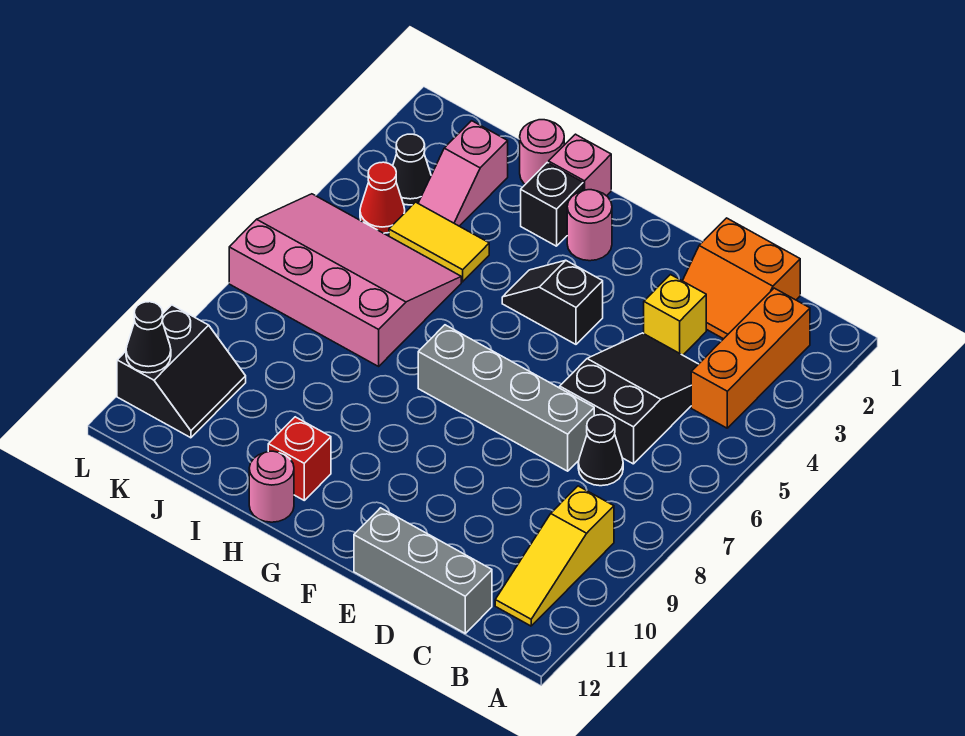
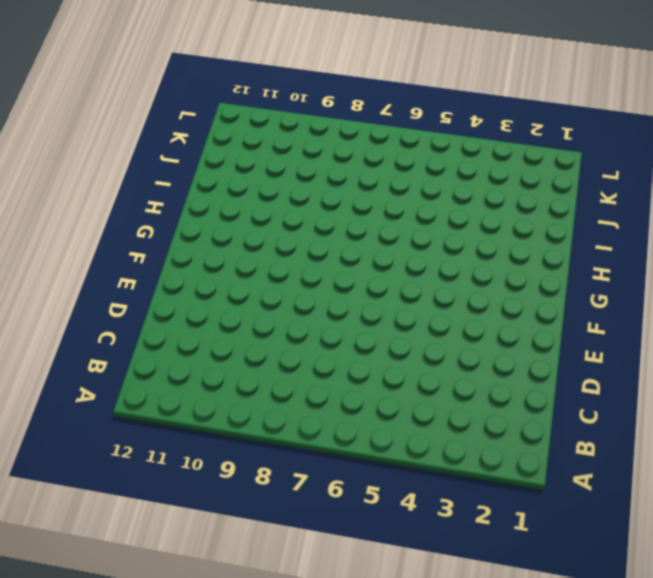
none -> orange 1x3 brick [691,288,810,428]
none -> yellow 1x3 slope [495,486,614,626]
none -> orange 2x2 slope [683,218,800,339]

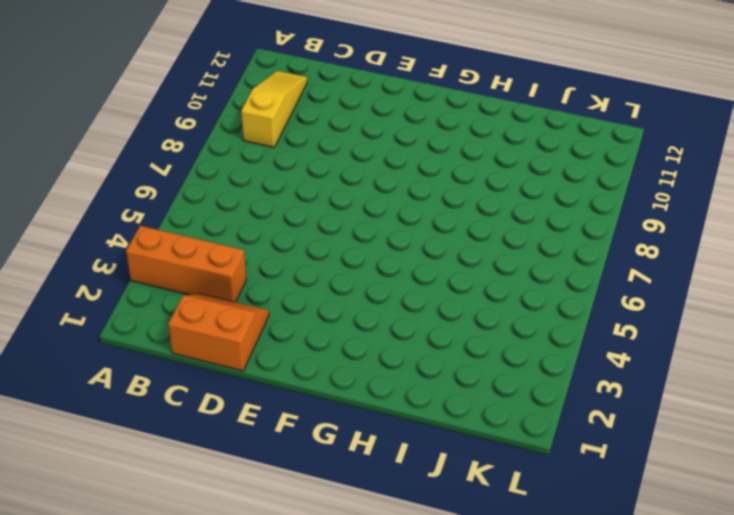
orange 1x3 brick [126,226,246,302] -> orange 1x3 brick turned to [691,288,810,428]
none -> black 2x3 slope [560,333,698,464]
none -> black 1x1 cone [578,415,623,486]
none -> grey 1x3 brick [354,508,492,633]

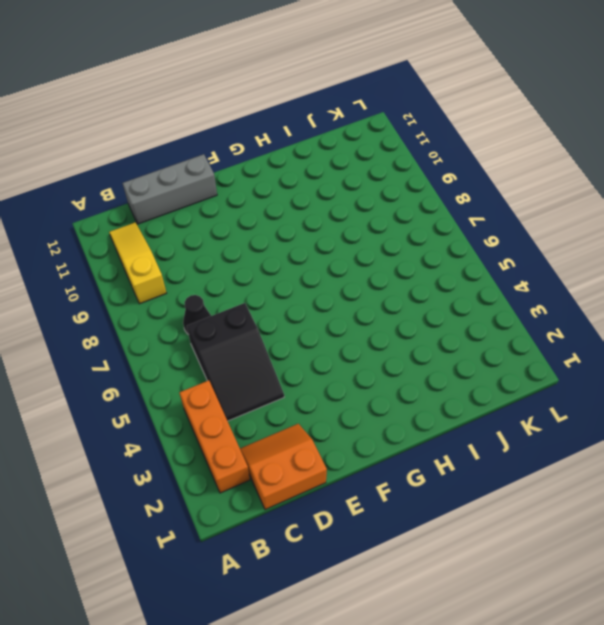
none -> yellow 1x1 brick [644,275,706,355]
none -> grey 1x4 brick [418,325,594,471]
none -> black 1x2 slope [502,260,603,344]

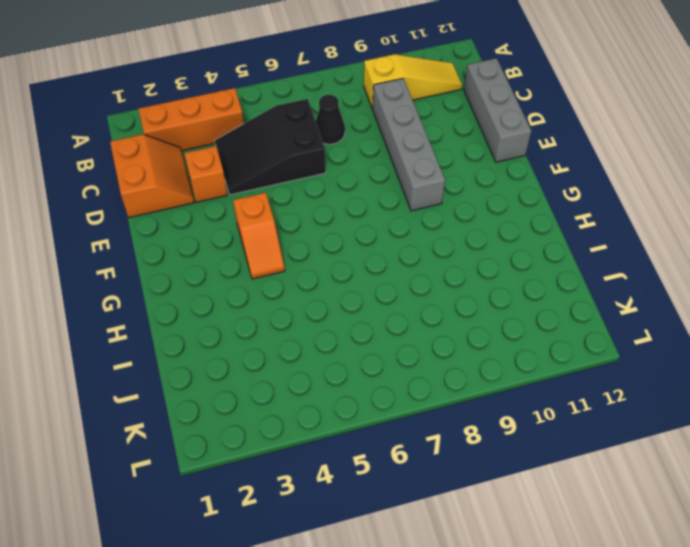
grey 1x4 brick [373,78,445,211] -> grey 1x4 brick moved to [418,325,594,471]
orange 1x1 brick [184,146,227,202] -> yellow 1x1 brick [644,275,706,355]
orange 1x2 slope [233,193,285,279] -> black 1x2 slope [502,260,603,344]
none -> pink 1x1 round brick [567,190,612,261]
none -> pink 1x1 brick [549,134,611,196]
none -> black 1x1 brick [521,163,583,246]

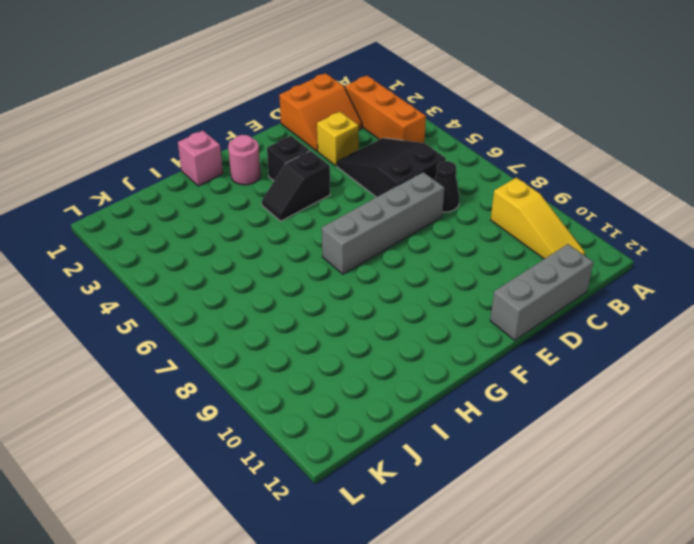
black 1x1 brick [267,136,310,181] -> black 1x1 brick moved to [521,163,583,246]
none -> red 1x1 brick [268,417,331,500]
none -> pink 1x1 round brick [249,451,294,522]
none -> pink 1x1 round brick [520,120,564,184]

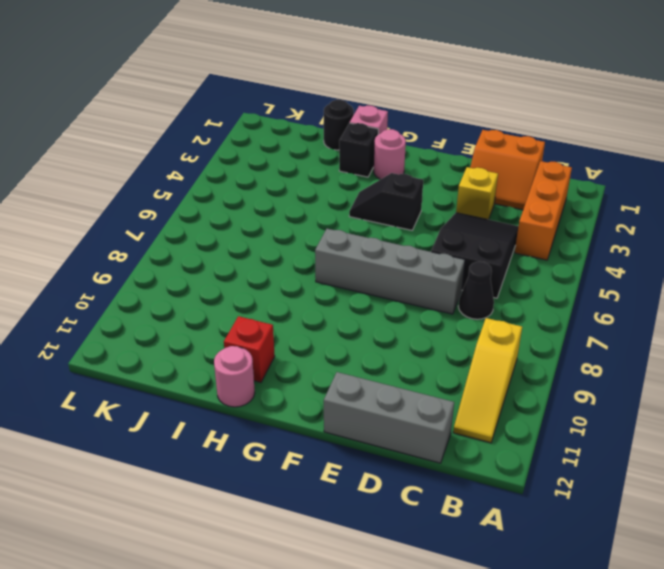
black 1x1 round brick [324,100,354,150] -> pink 1x1 round brick [520,120,564,184]
none -> yellow 1x2 tile [389,202,489,282]
none -> pink 3x4 slope [229,194,461,366]
none -> pink 1x2 slope [418,121,508,226]

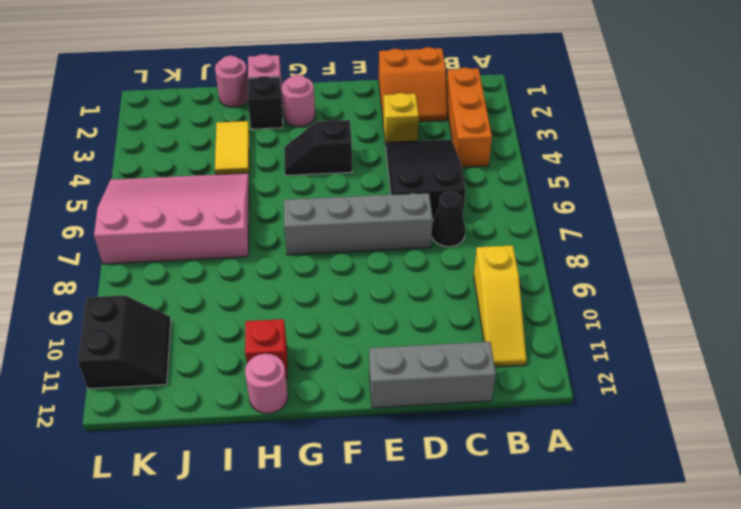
yellow 1x2 tile [215,121,250,175] -> yellow 1x2 tile turned to [389,202,489,282]
none -> pink 1x2 slope [418,121,508,226]
none -> black 1x1 cone [393,134,431,205]
none -> red 1x1 cone [360,162,405,233]

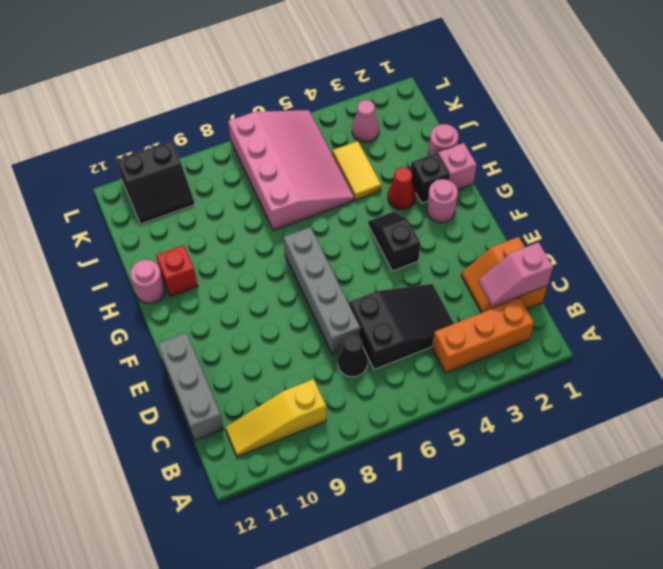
pink 1x2 slope [478,242,553,307] -> pink 1x2 slope moved to [418,121,508,226]
red 1x1 cone [388,167,416,209] -> red 1x1 cone moved to [360,162,405,233]
pink 1x1 cone [352,100,379,142] -> black 1x1 cone [393,134,431,205]
none -> yellow 1x1 brick [644,275,706,355]
none -> black 1x1 cone [126,302,171,373]

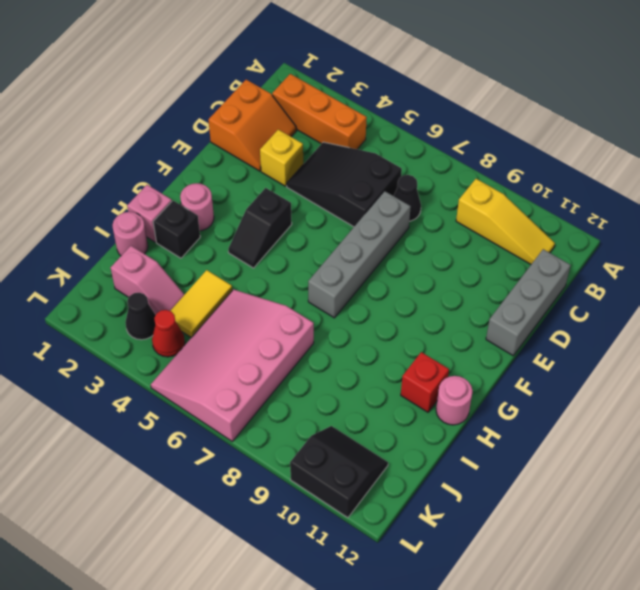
none -> black 1x1 cone [126,302,171,373]

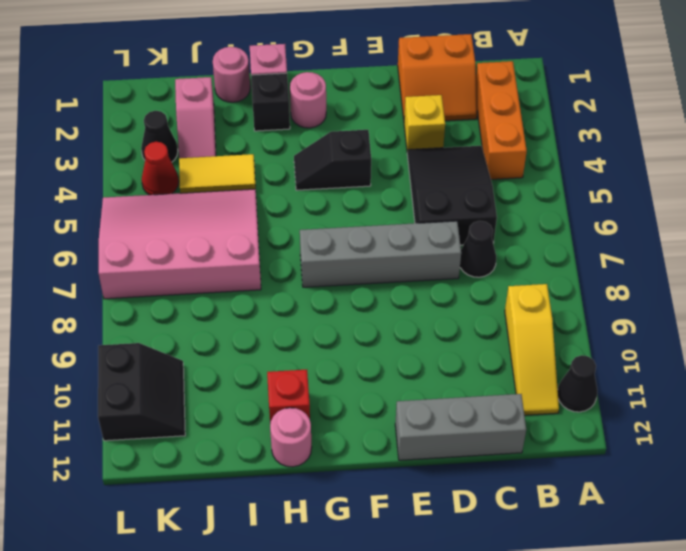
black 1x1 cone [558,355,597,412] -> black 1x1 cone moved to [126,302,171,373]

